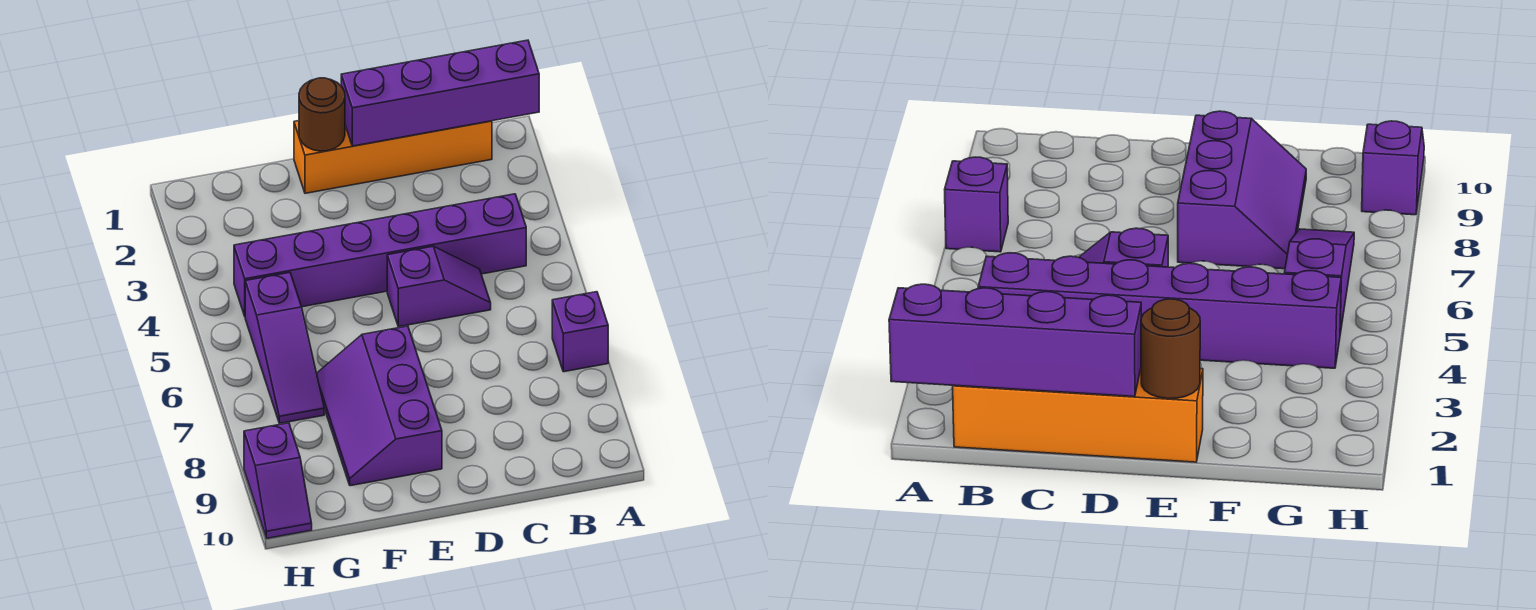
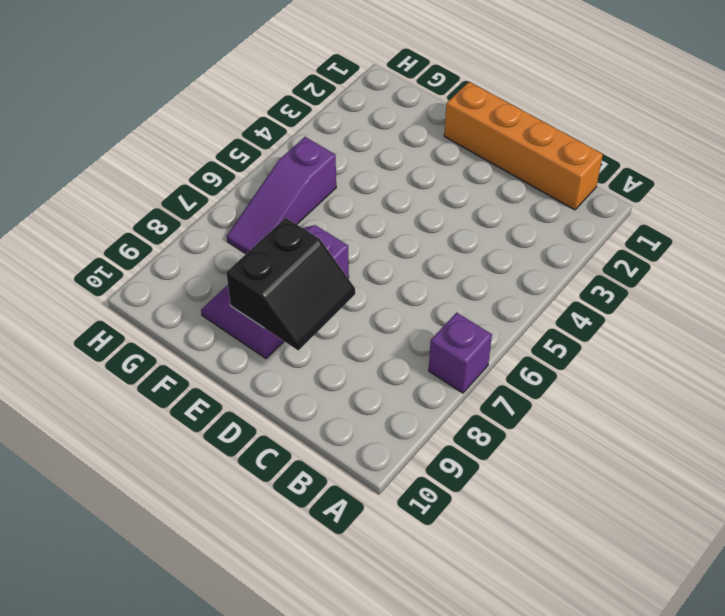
black 2x2 slope [226,218,355,350] -> none
none -> purple 1x6 brick [234,194,526,316]
none -> purple 1x2 slope [387,246,491,327]

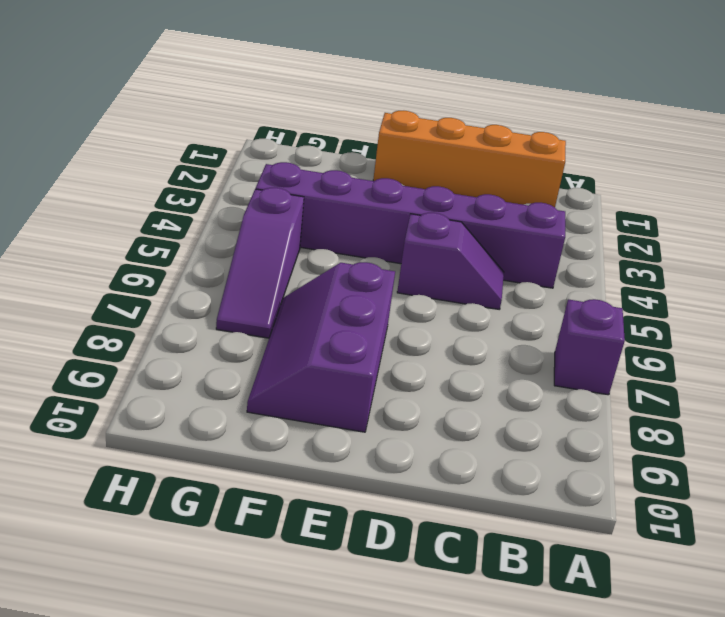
none -> purple 1x2 slope [244,423,312,538]
none -> purple 1x4 brick [341,40,539,146]

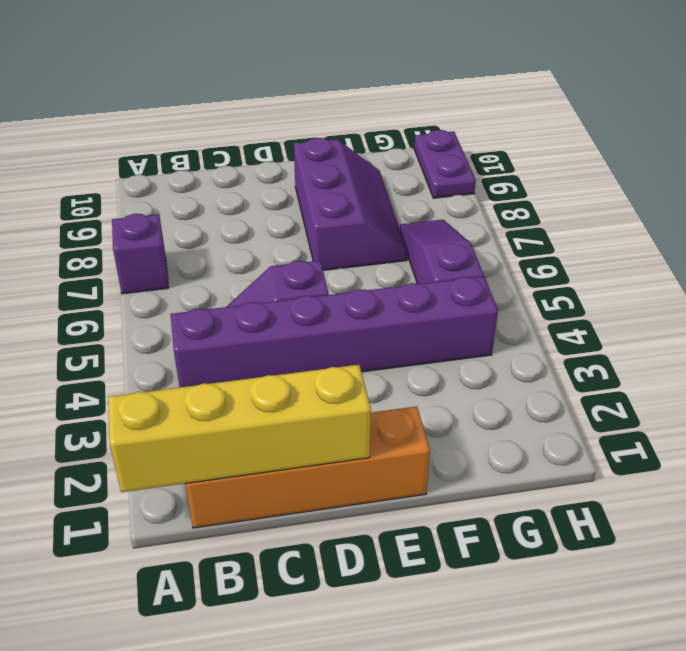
yellow 1x4 brick [108,365,371,492] -> purple 1x4 brick [341,40,539,146]
purple 1x2 plate [414,130,476,198] -> purple 1x2 slope [244,423,312,538]
none -> brown 1x1 round brick [299,78,345,151]

